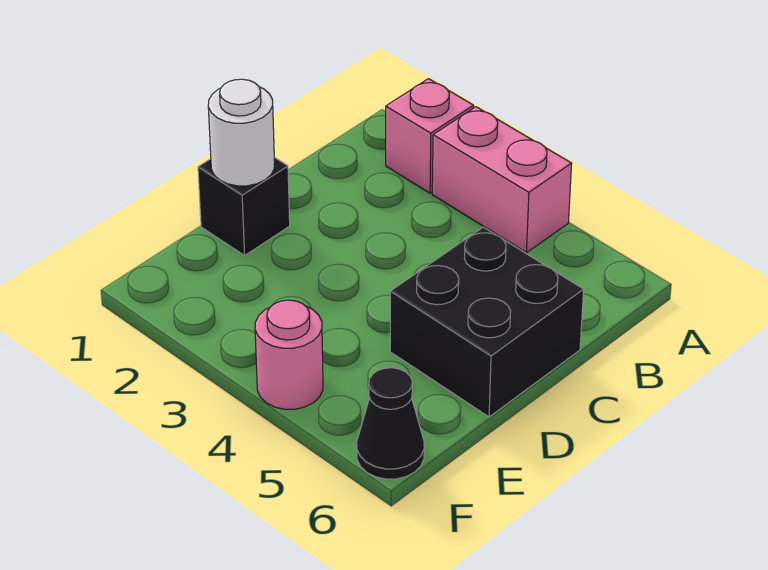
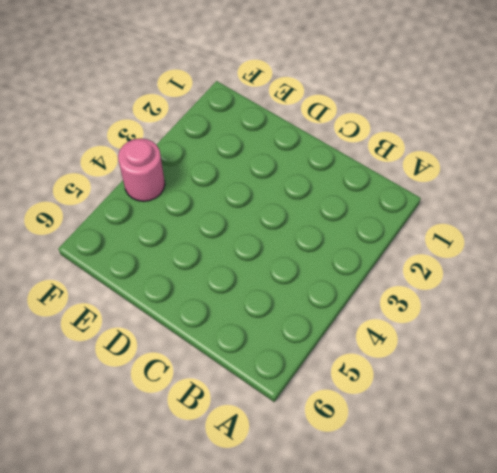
none -> pink 1x1 brick [386,79,474,193]
none -> pink 1x2 brick [432,107,572,253]

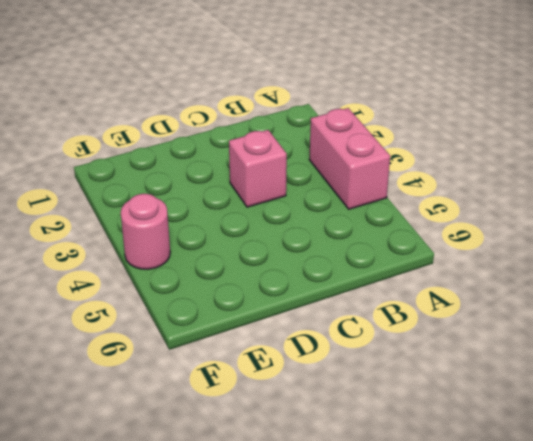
pink 1x1 brick [229,130,287,207] -> pink 1x1 brick moved to [386,79,474,193]
none -> black 2x2 brick [390,227,584,417]
none -> black 1x1 brick [198,157,290,256]

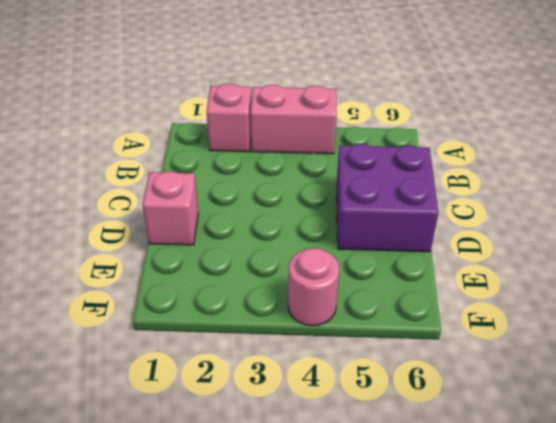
purple 2x2 brick [337,144,438,252] -> black 2x2 brick [390,227,584,417]
pink 1x1 brick [142,171,198,245] -> black 1x1 brick [198,157,290,256]
none -> black 1x1 cone [357,368,424,479]
none -> white 1x1 round brick [208,79,275,186]

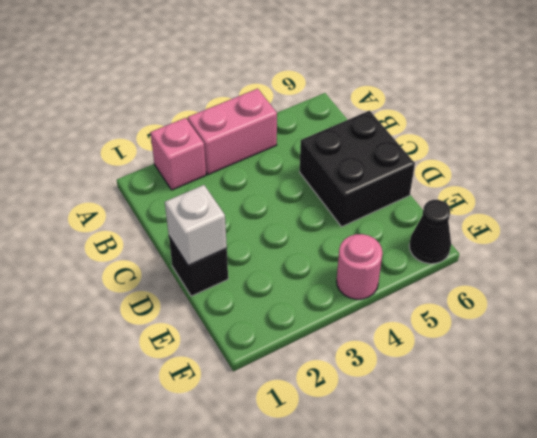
white 1x1 brick [165,185,227,266] -> white 1x1 round brick [208,79,275,186]

